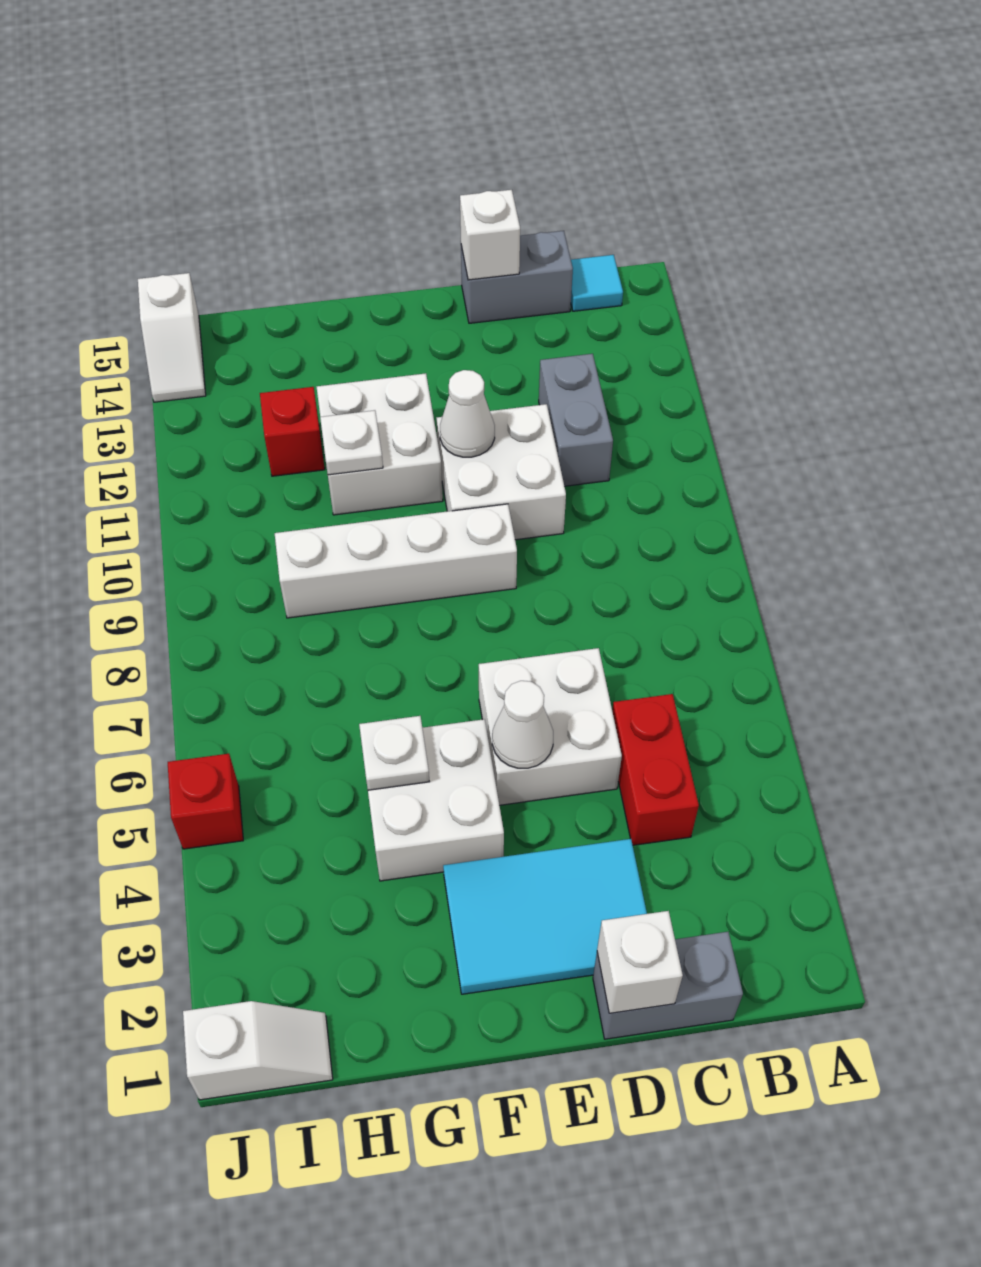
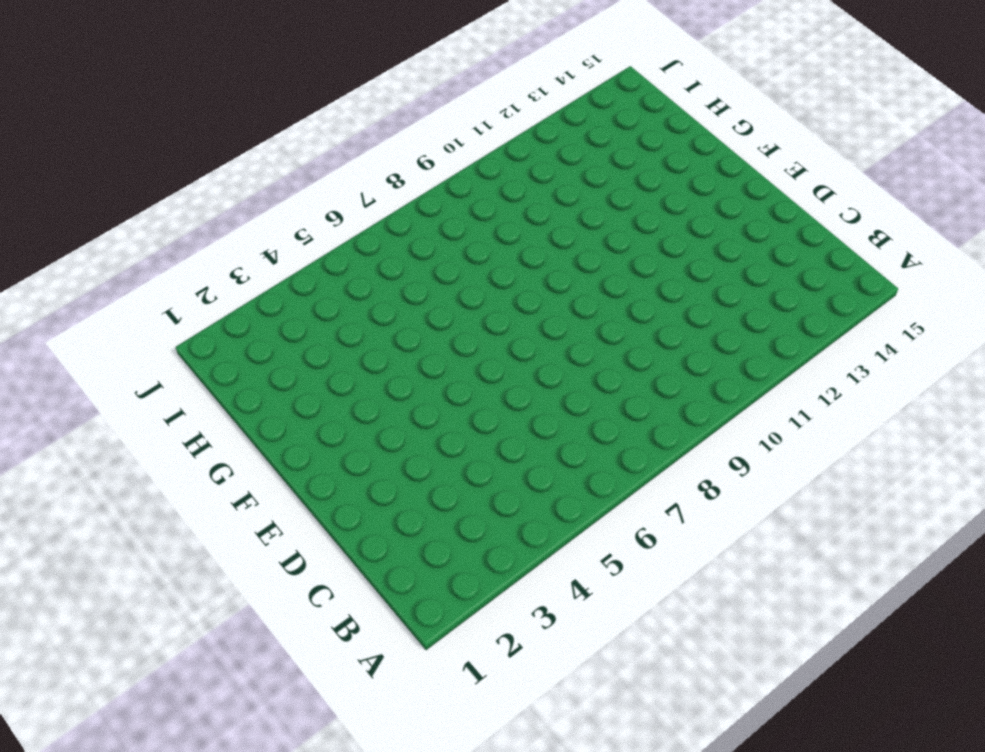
none -> cyan 1x1 tile [571,255,623,311]
none -> grey 1x2 brick [593,932,743,1039]
none -> red 1x2 brick [612,694,699,845]

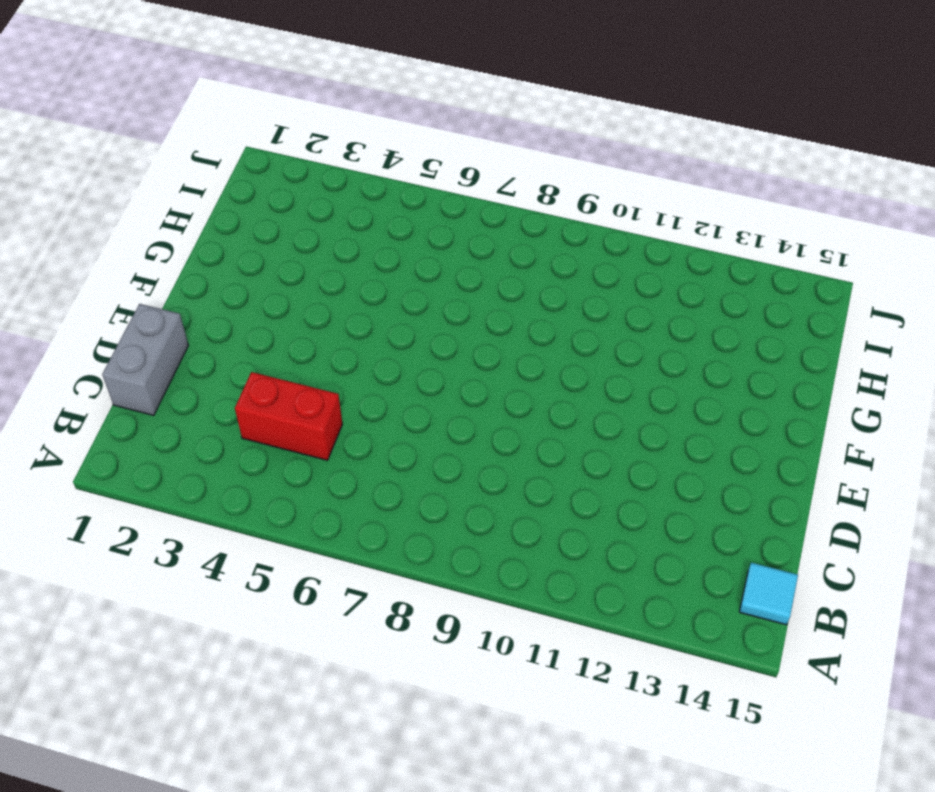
none -> grey 1x2 brick [539,354,613,486]
none -> grey 1x2 brick [461,231,573,323]
none -> cyan 2x3 tile [443,839,647,994]

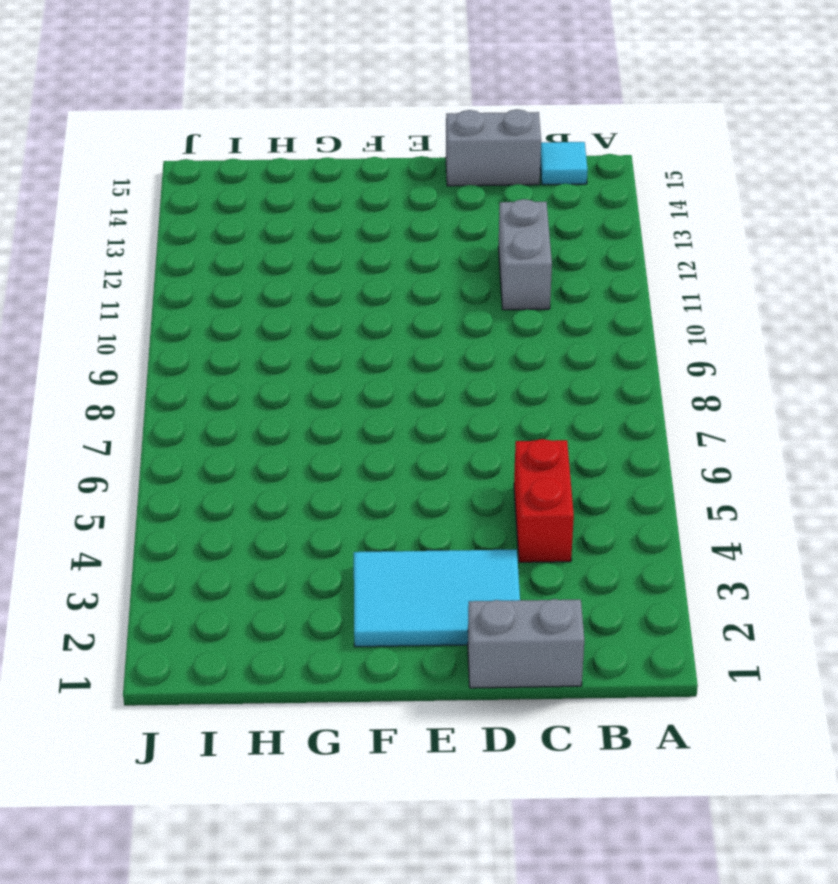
none -> white 2x2 brick [479,648,622,805]
none -> white 2x2 brick [437,404,566,540]
none -> white 1x4 brick [275,504,517,618]

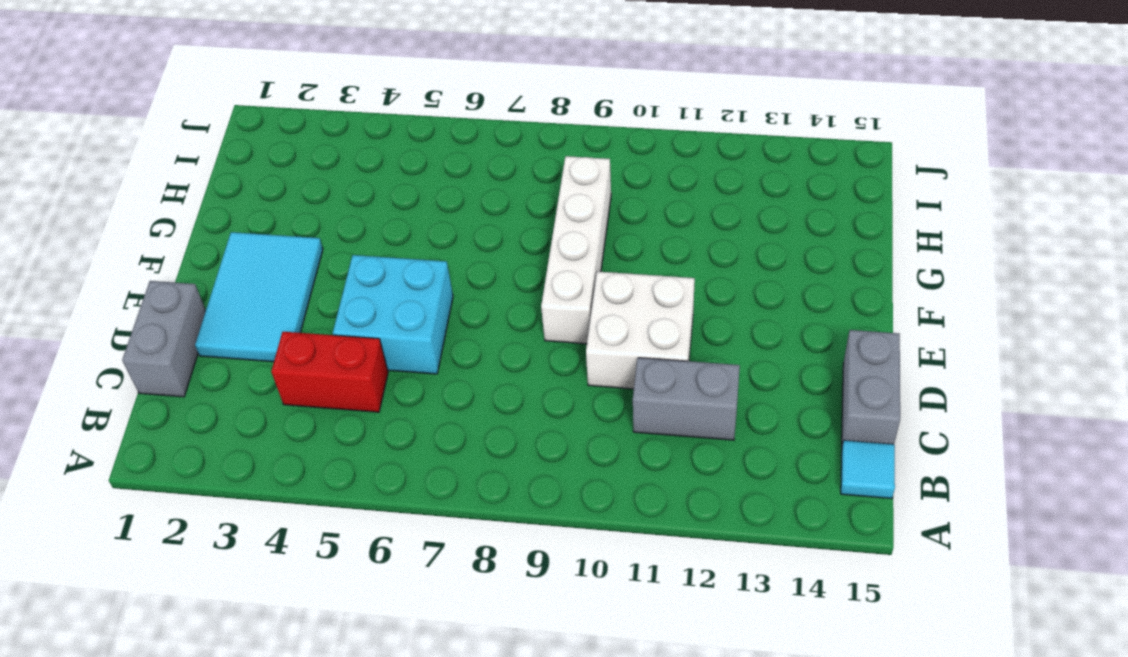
cyan 2x2 brick [333,255,453,374] -> white 2x2 brick [479,648,622,805]
none -> white 2x2 brick [368,719,504,881]
none -> white 2x2 brick [317,373,443,515]
none -> red 1x1 brick [260,387,325,476]

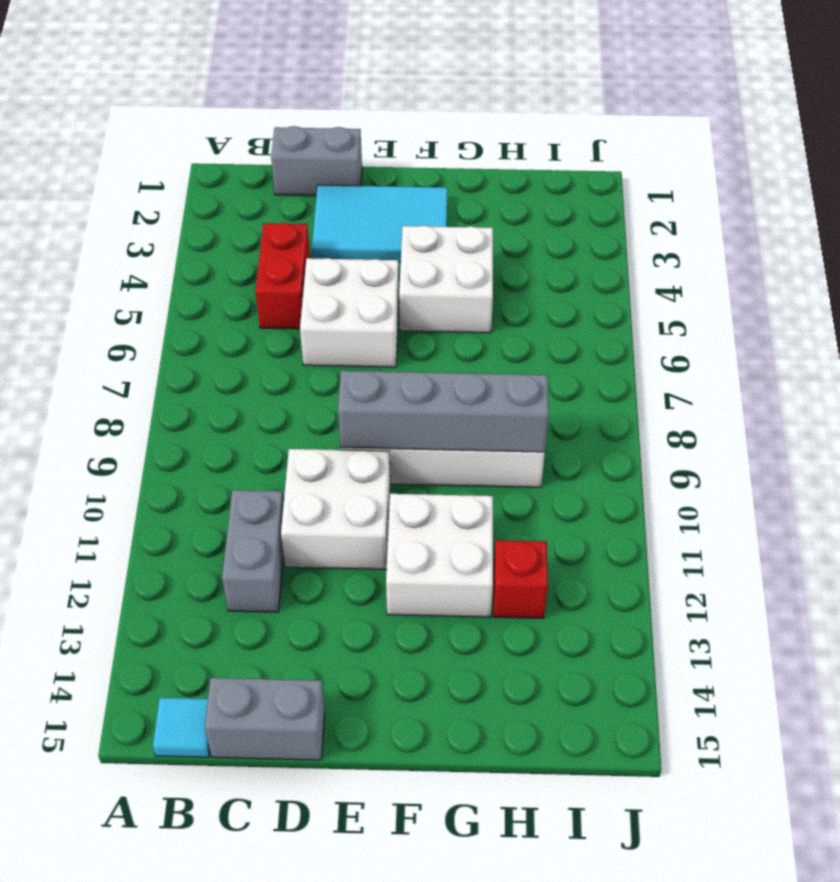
grey 1x4 brick [338,371,549,452] -> none
none -> white 1x2 slope [183,1001,333,1100]
none -> red 1x1 brick [168,754,243,849]
none -> white 1x2 slope [138,273,206,402]

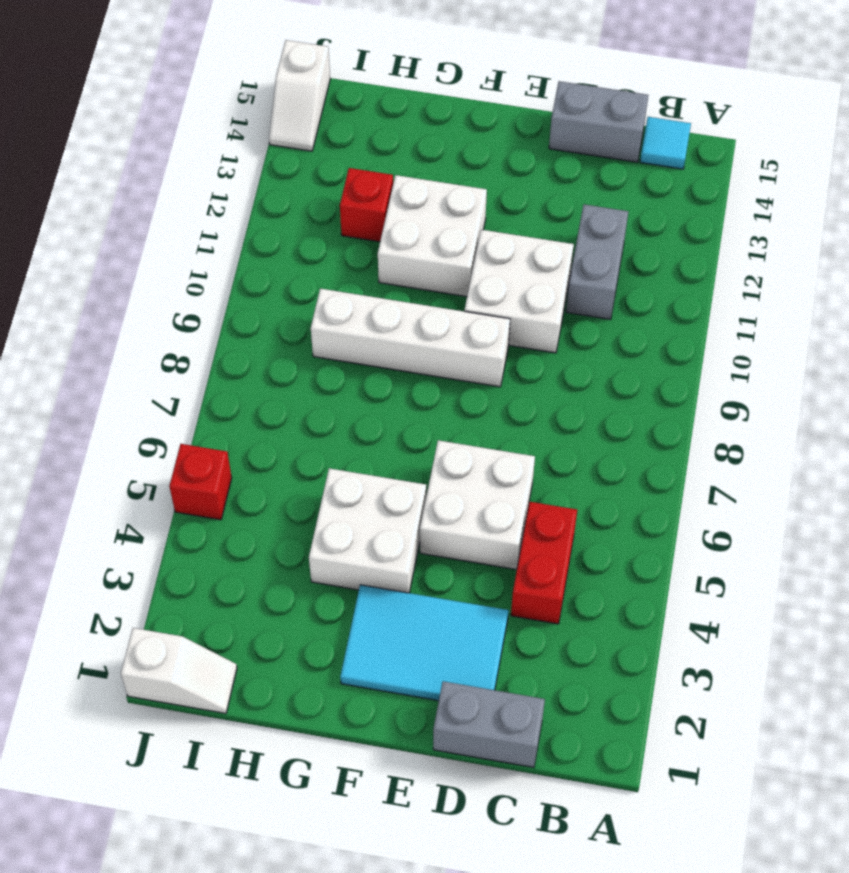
none -> white 1x1 brick [597,911,683,1013]
none -> white 1x1 brick [460,190,520,280]
none -> white 1x1 cone [492,681,553,768]

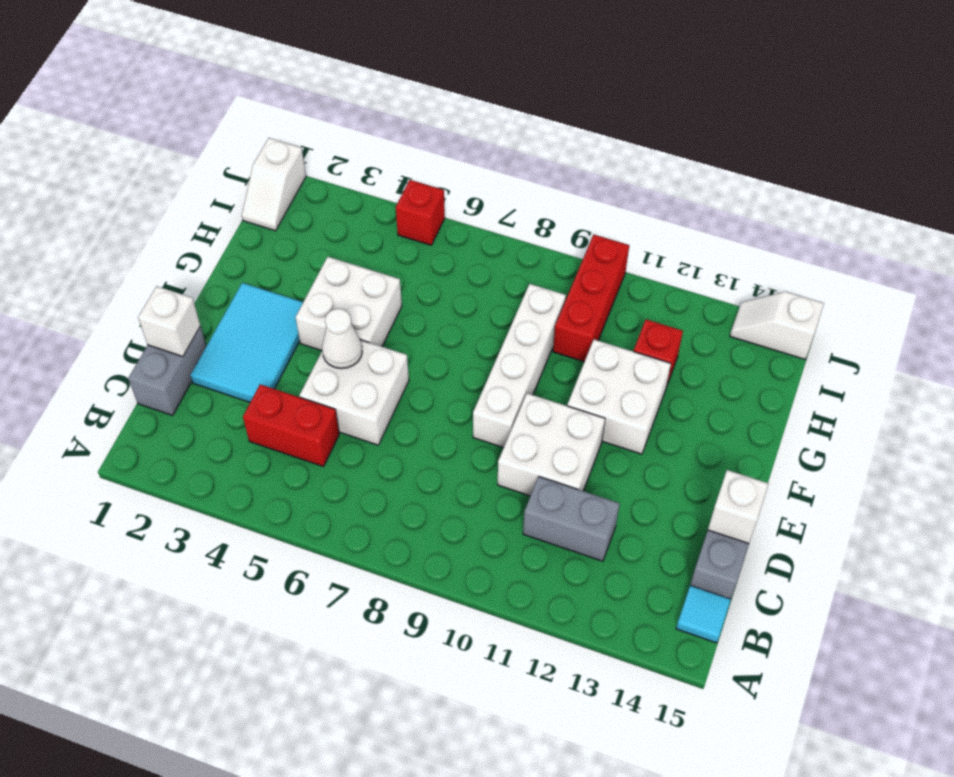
red 1x3 brick [553,235,629,362] -> none
none -> white 1x1 cone [440,370,495,457]
none -> white 1x1 plate [359,716,429,790]
none -> white 1x1 plate [320,410,383,475]

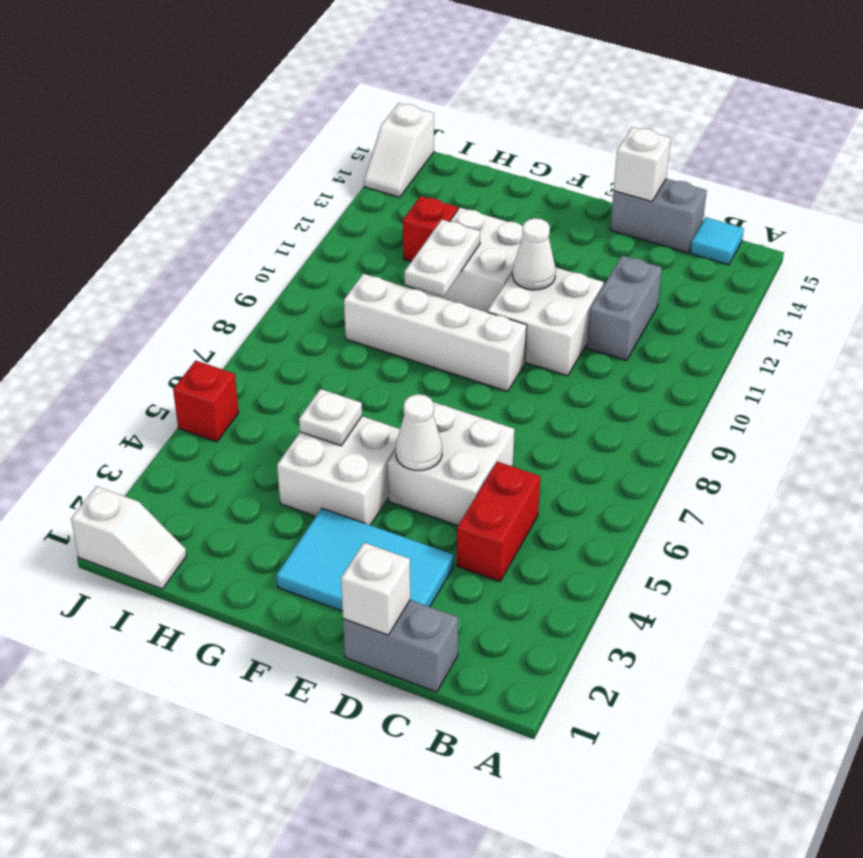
white 1x2 plate [404,220,480,297] -> white 1x1 plate [320,410,383,475]

